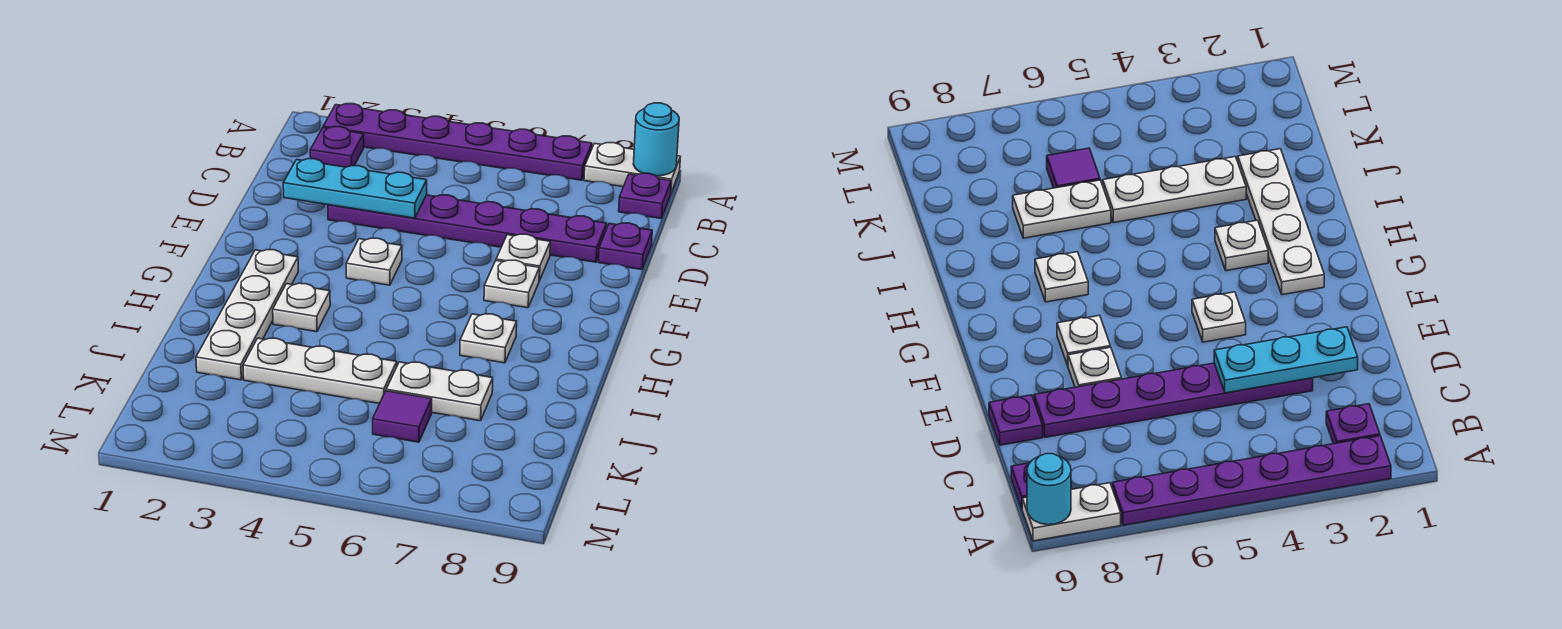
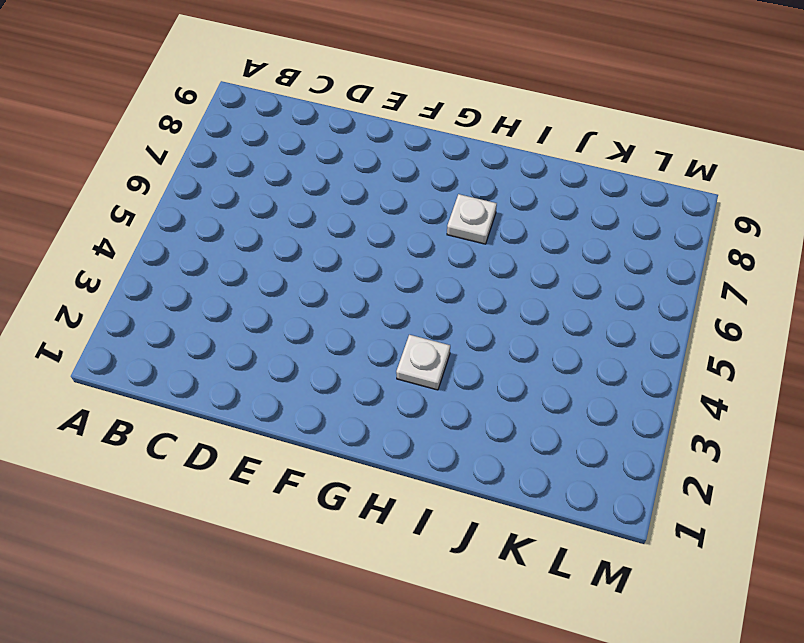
none -> purple 1x6 plate [323,104,592,180]
none -> white 1x2 plate [584,143,680,192]
none -> purple 1x1 plate [310,127,364,167]

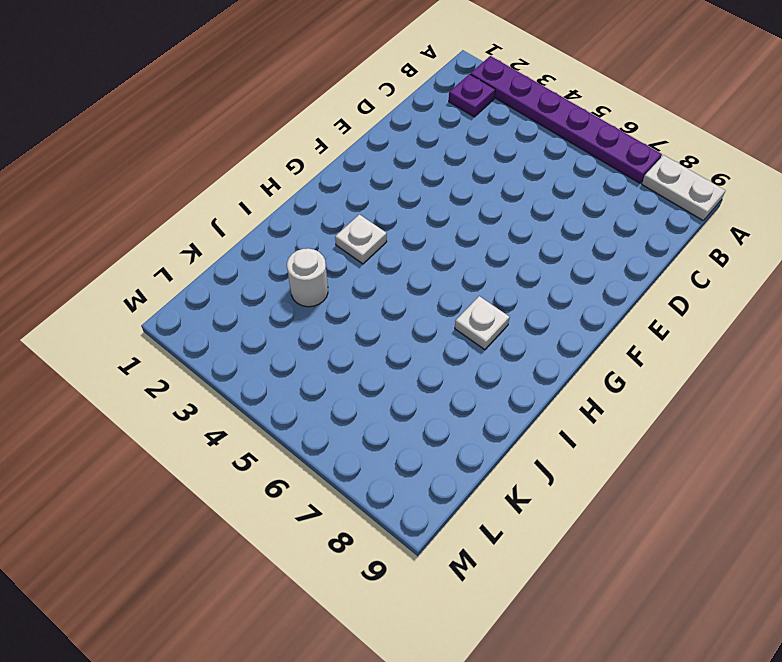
white 1x1 round brick [287,248,328,307] -> white 1x3 plate [243,338,397,404]
none -> purple 1x1 plate [619,173,671,218]
none -> purple 1x6 plate [328,195,607,262]
none -> purple 1x1 plate [598,223,652,270]

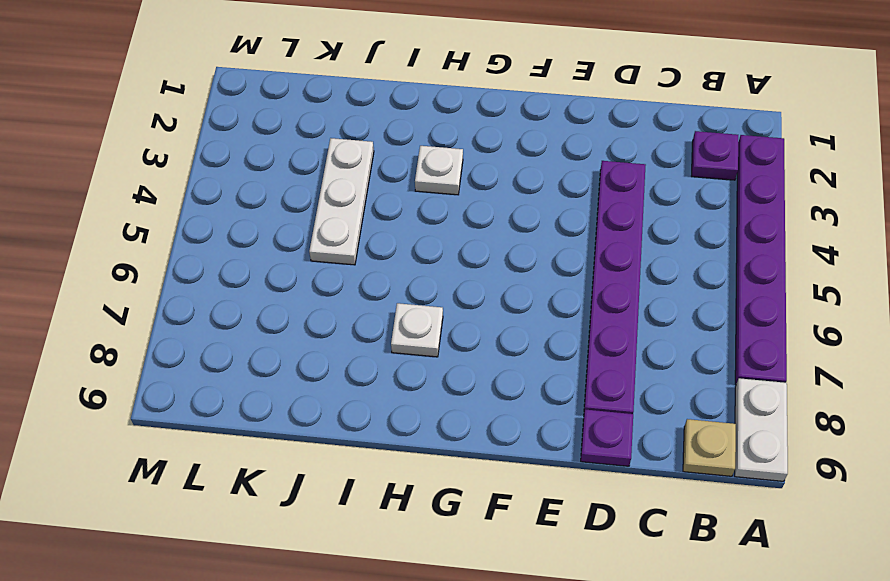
tan 1x1 plate [683,419,736,476] -> purple 1x1 plate [619,173,671,218]
none -> white 1x1 plate [496,234,550,281]
none -> white 1x1 plate [346,238,402,285]
none -> white 1x1 plate [484,260,539,308]

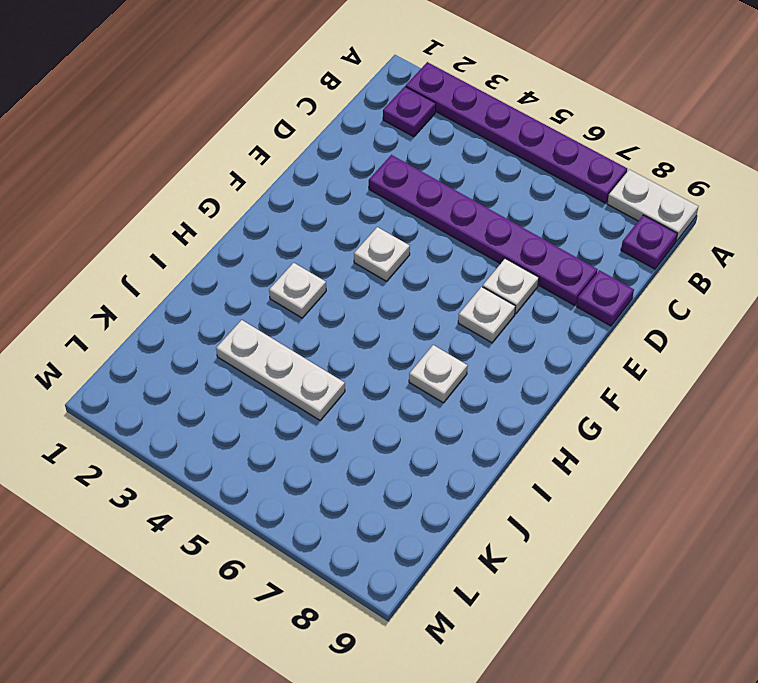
none -> white 1x4 plate [196,250,298,380]
none -> white 1x2 plate [386,362,493,421]
none -> purple 1x1 tile [373,391,432,442]

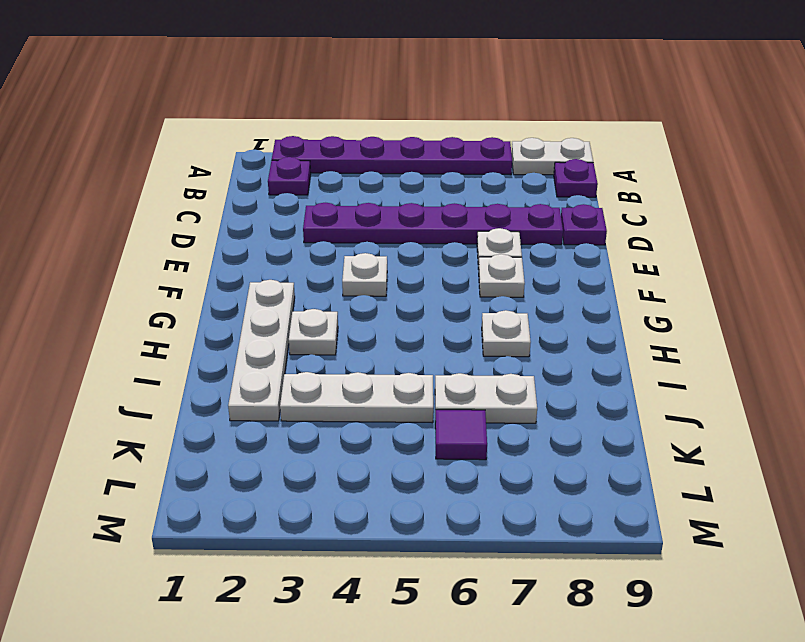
none -> cyan 1x1 round brick [633,103,679,176]
none -> cyan 1x3 plate [283,159,427,218]

